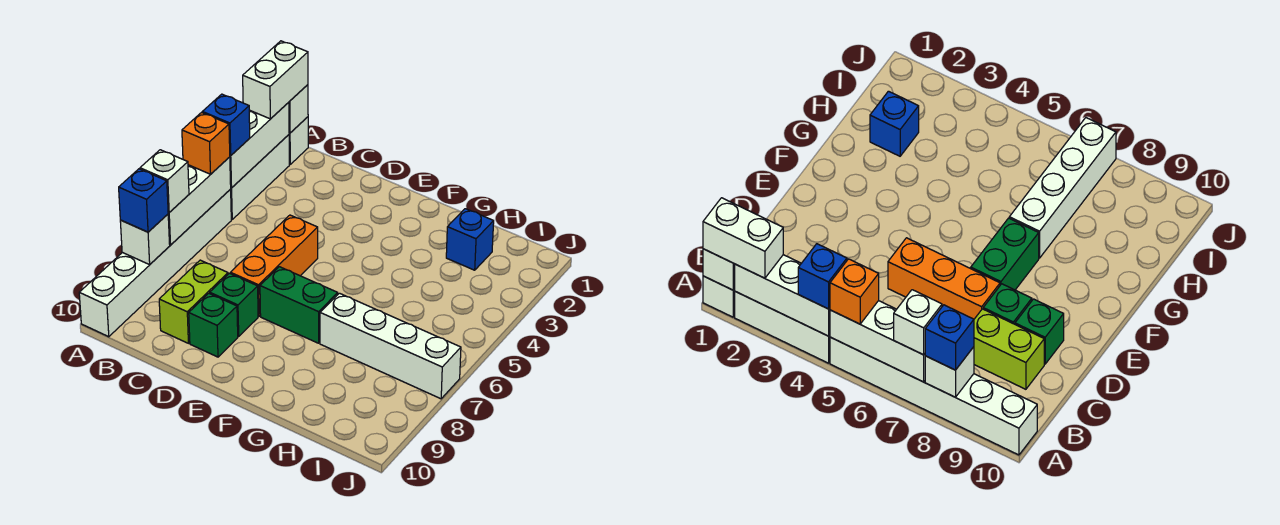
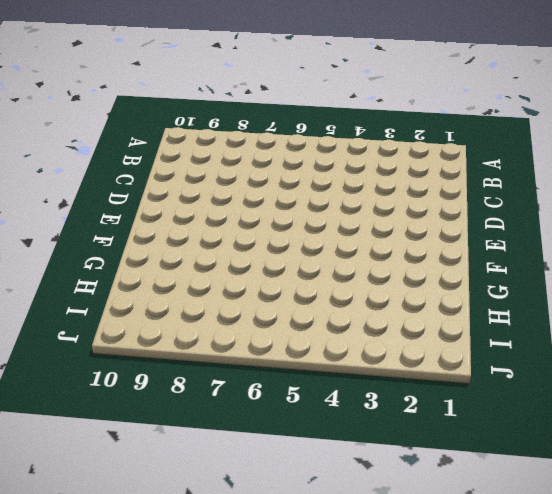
none -> white 1x1 brick [289,117,308,164]
none -> white 1x3 brick [230,135,289,219]
none -> white 1x6 brick [79,190,231,337]

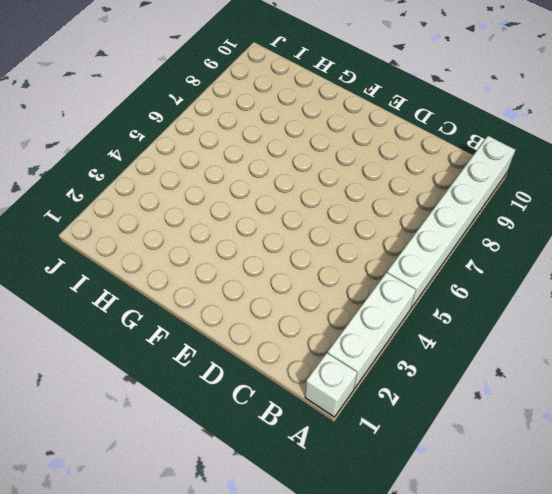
none -> lime 1x2 brick [159,260,228,343]
none -> orange 1x3 brick [230,215,318,316]
none -> green 1x1 brick [210,273,258,337]

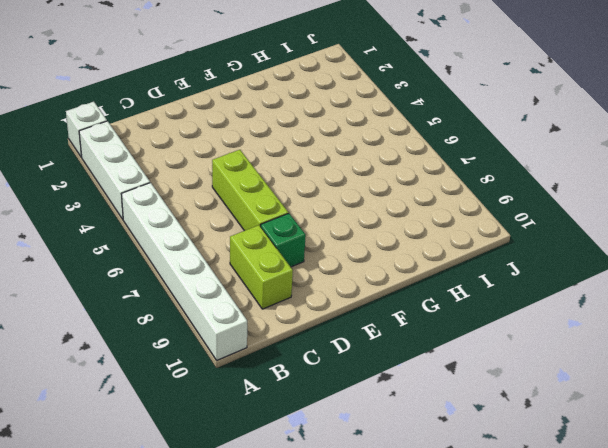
lime 1x3 brick [212,150,288,231] -> orange 1x3 brick [230,215,318,316]
none -> green 1x1 brick [189,293,238,357]
none -> green 1x2 brick [260,267,338,343]
none -> white 1x4 brick [320,293,461,399]

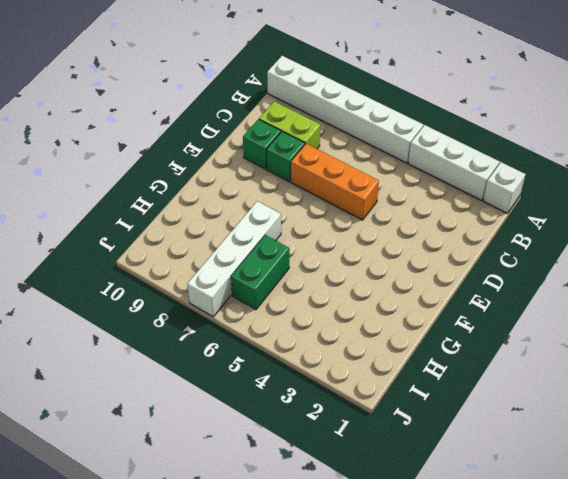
green 1x2 brick [231,235,289,309] -> green 1x2 brick moved to [260,267,338,343]
none -> blue 1x1 brick [446,209,494,270]
none -> white 1x1 brick [289,85,308,133]
none -> white 1x3 brick [230,102,289,188]

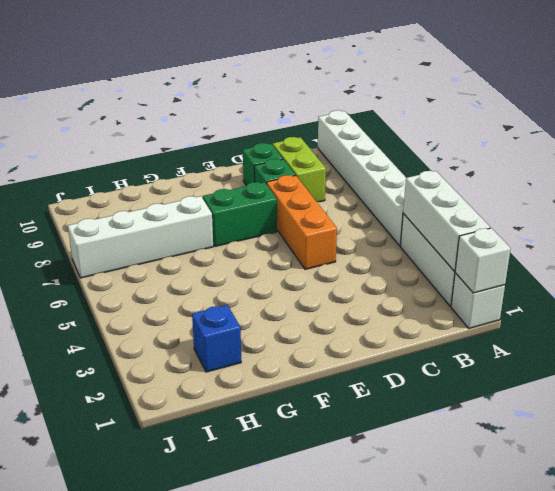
none -> white 1x3 brick [168,157,231,245]
none -> white 1x1 brick [120,214,170,265]
none -> white 1x2 brick [243,41,308,119]

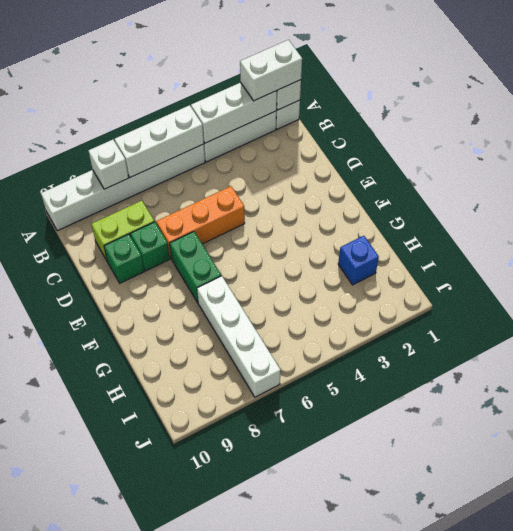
none -> blue 1x1 brick [202,94,250,156]
none -> orange 1x1 brick [182,113,230,174]
none -> white 1x1 brick [140,150,189,213]

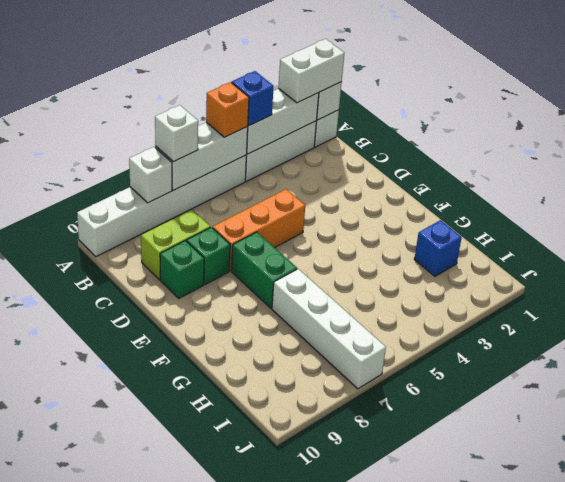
none -> blue 1x1 brick [119,169,168,232]

